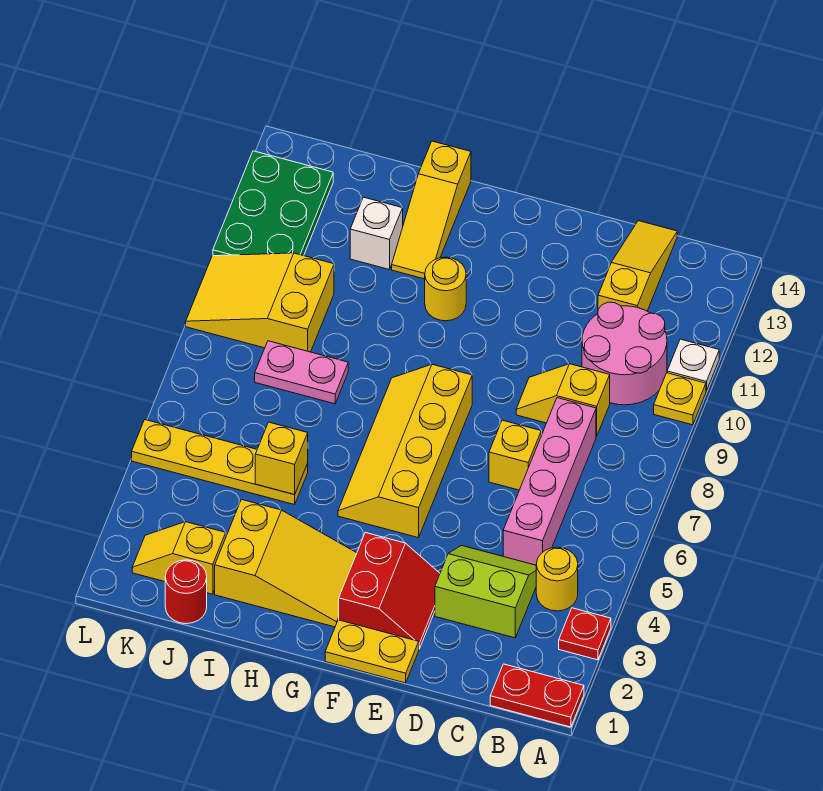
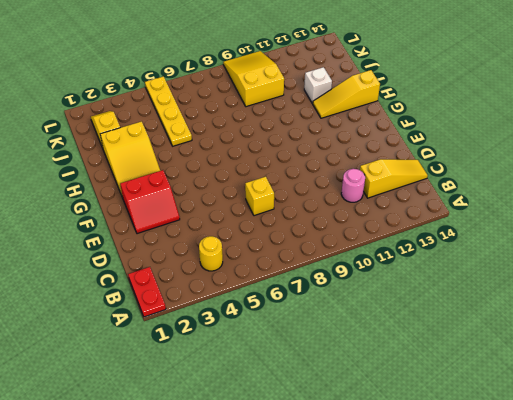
pink 1x1 round brick [341,169,365,202] -> pink 2x2 round brick [582,302,667,405]
none -> red 1x1 plate [559,608,611,660]
none -> yellow 1x1 plate [654,373,706,425]
none -> white 1x1 plate [667,339,719,391]

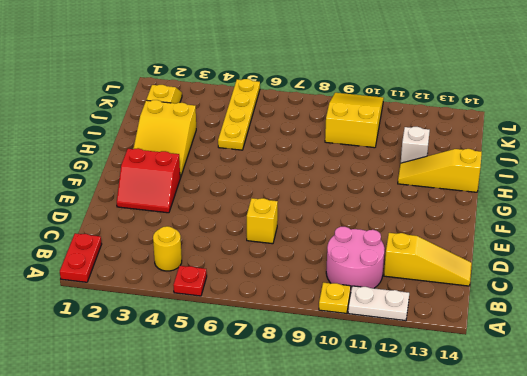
red 1x1 plate [173,266,207,296] -> red 1x1 plate moved to [559,608,611,660]
white 1x2 plate [348,286,409,321] -> white 1x1 plate [667,339,719,391]
none -> lime 2x2 slope [435,545,536,638]
none -> pink 1x4 brick [503,398,596,565]
none -> yellow 1x2 slope [516,364,610,436]

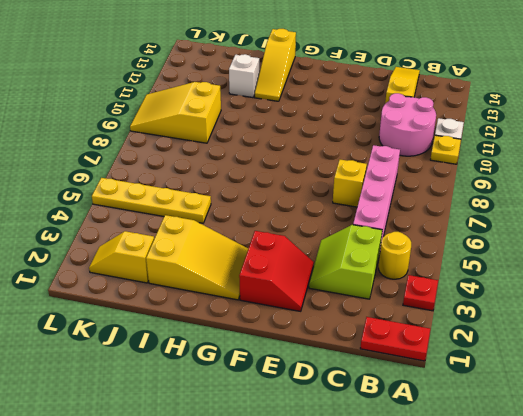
lime 2x2 slope [309,225,382,299] -> lime 2x2 slope turned to [435,545,536,638]
none -> yellow 1x2 slope [516,364,610,436]
none -> yellow 1x2 plate [325,620,419,683]
none -> yellow 2x4 slope [338,364,472,538]

